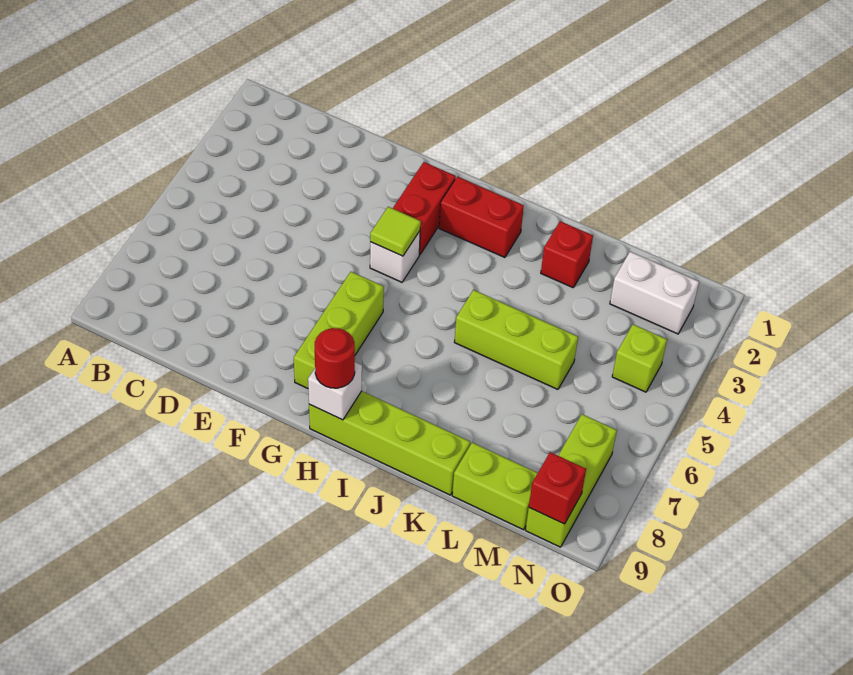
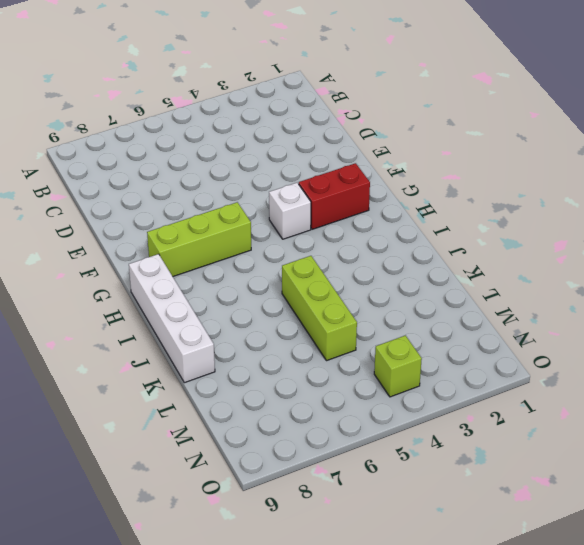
white 1x4 brick [129,254,215,383] -> lime 1x4 brick [309,391,470,495]
none -> red 1x2 brick [439,177,524,258]
none -> red 1x1 brick [541,221,593,288]
none -> lime 1x2 brick [452,442,538,530]

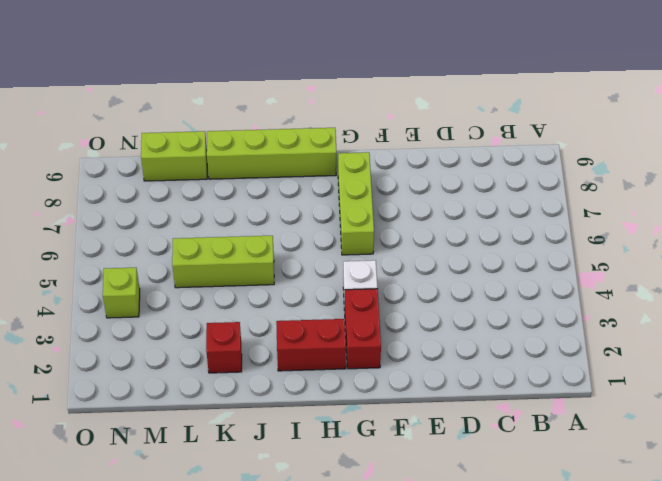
none -> white 1x2 brick [610,252,699,334]
none -> lime 1x3 brick [525,414,617,547]
none -> lime 1x1 tile [370,207,421,256]

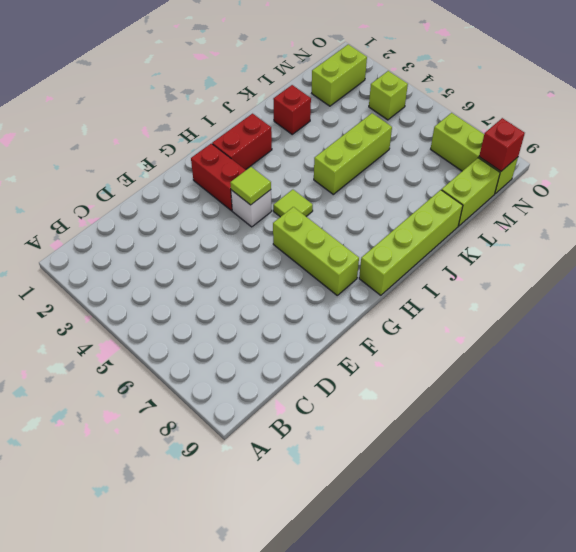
lime 1x1 tile [273,190,313,217] -> none
lime 1x2 brick [312,44,367,106] -> white 1x2 brick [610,252,699,334]
none -> white 1x1 brick [308,362,362,420]
none -> red 1x1 round brick [315,328,355,388]

